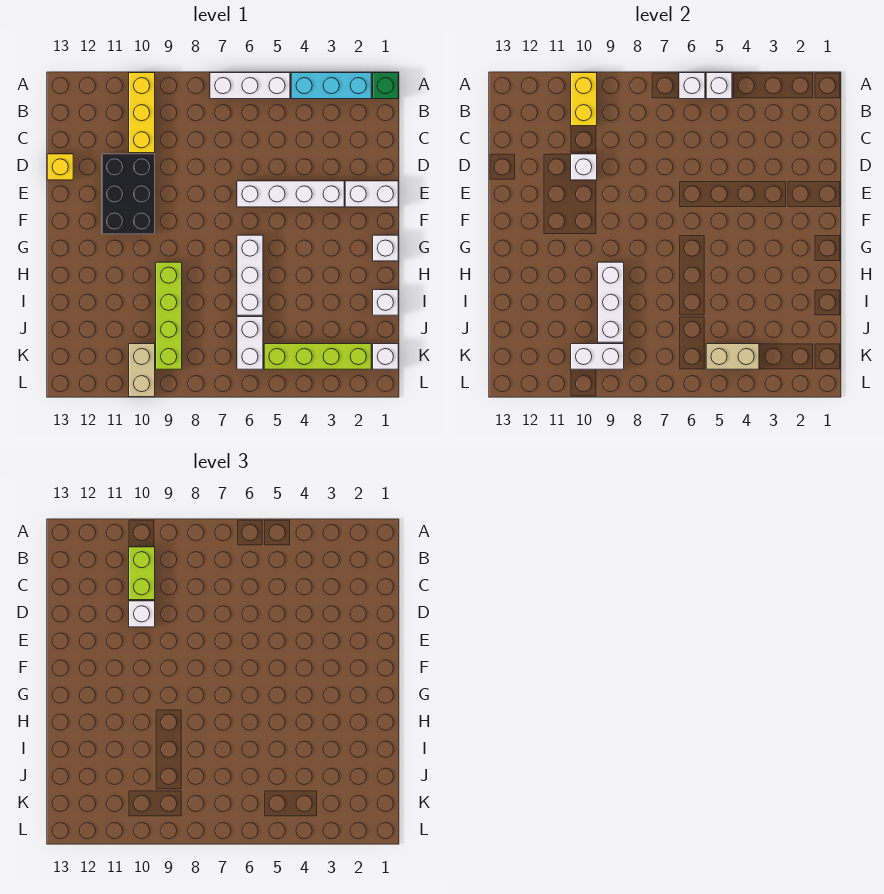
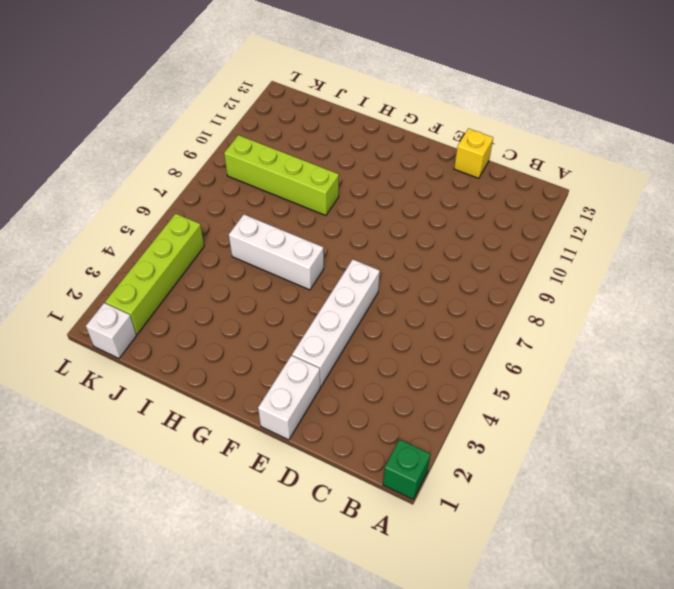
none -> cyan 1x3 brick [291,73,371,99]
none -> white 1x3 brick [210,73,290,99]
none -> yellow 1x3 brick [129,73,155,153]

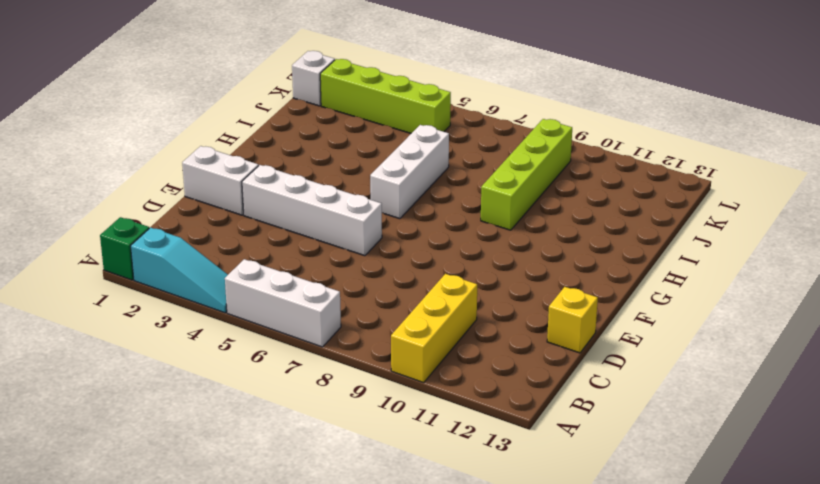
cyan 1x3 slope [131,227,228,313] -> cyan 1x3 brick [291,73,371,99]
none -> black 2x3 brick [102,154,155,234]
none -> white 1x1 brick [373,235,398,261]
none -> white 1x1 brick [373,290,398,315]

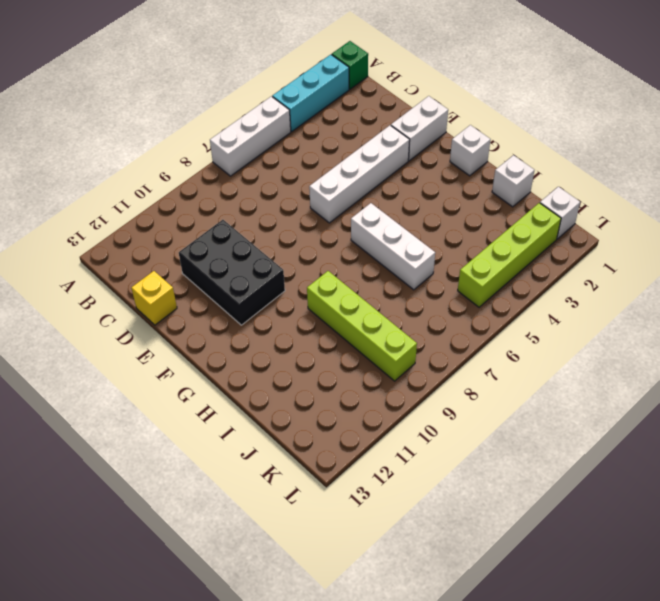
none -> yellow 1x3 brick [129,73,155,153]
none -> white 1x2 brick [237,317,263,369]
none -> tan 1x2 brick [129,344,155,397]

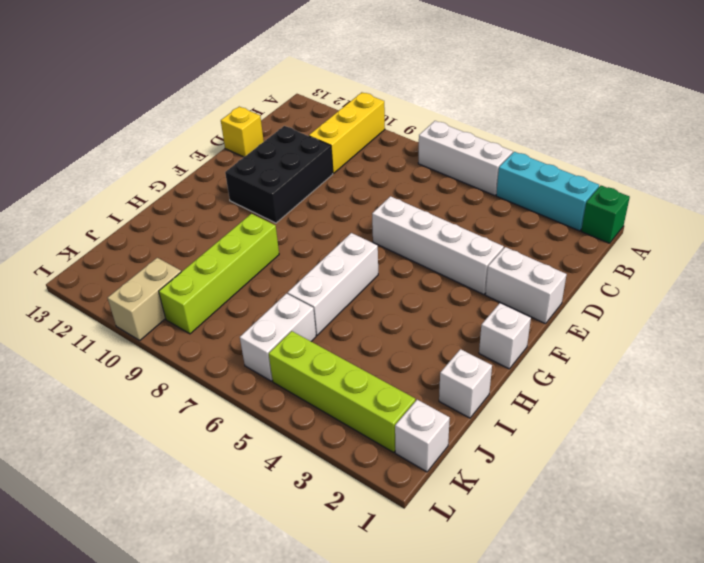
none -> white 1x1 brick [706,73,732,99]
none -> white 1x1 brick [679,73,705,99]
none -> yellow 1x2 brick [571,73,597,126]

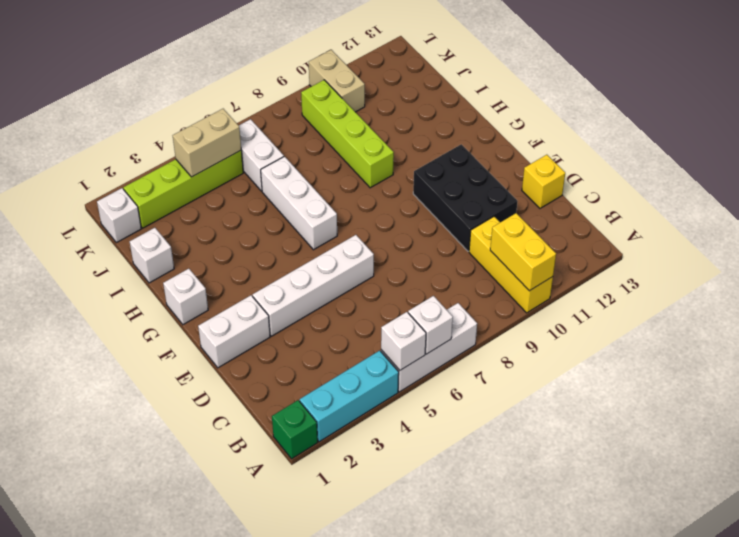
none -> white 1x1 brick [571,154,597,180]
none -> white 1x3 brick [598,262,624,342]
none -> white 1x2 brick [571,344,624,369]

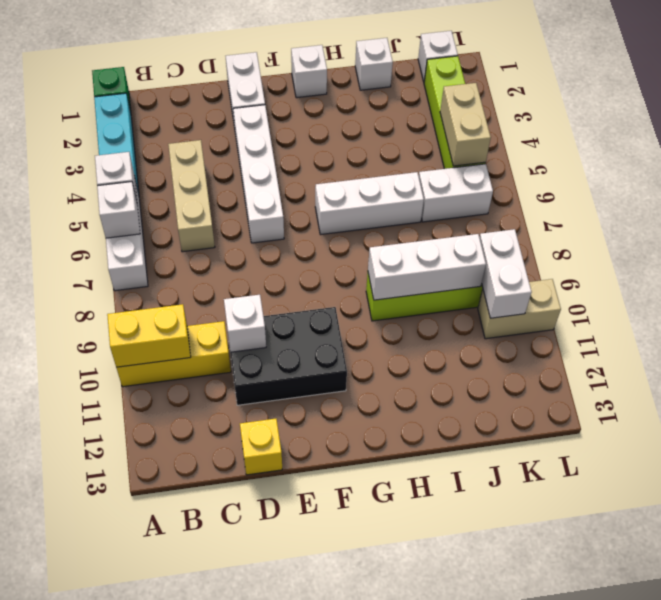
tan 1x3 brick [168,140,215,252] -> none
none -> lime 1x2 brick [129,547,155,600]
none -> white 1x1 brick [129,601,155,627]

